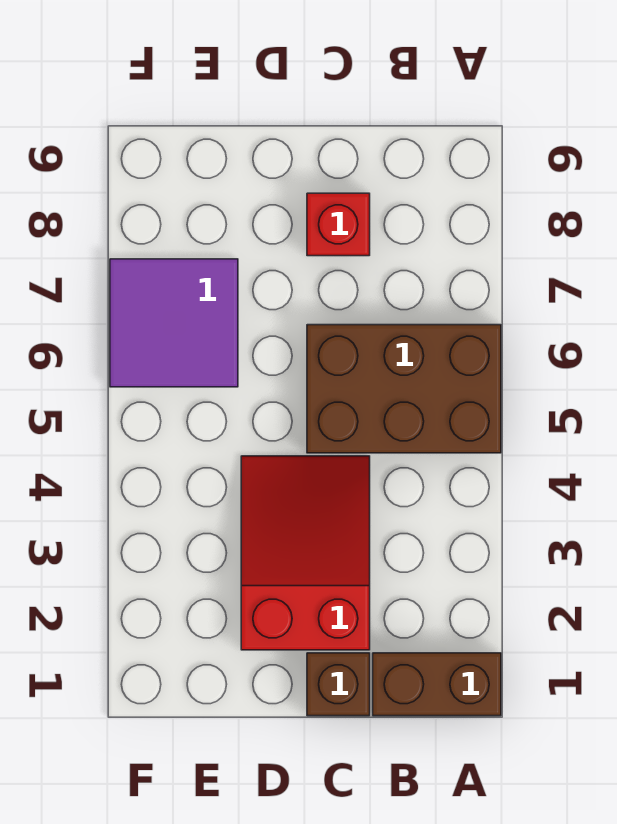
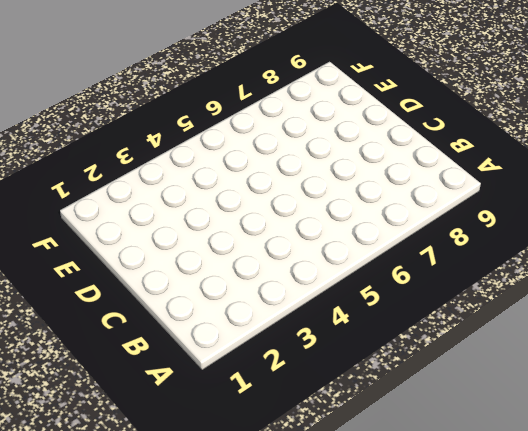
none -> brown 1x2 brick [373,653,501,716]
none -> brown 2x3 brick [307,325,501,453]

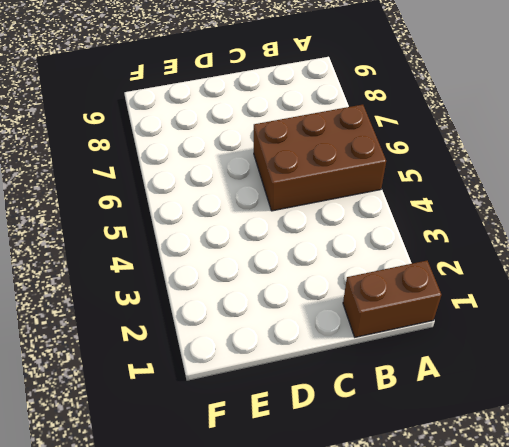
none -> brown 1x1 brick [307,653,370,716]
none -> red 2x3 slope [241,456,370,650]

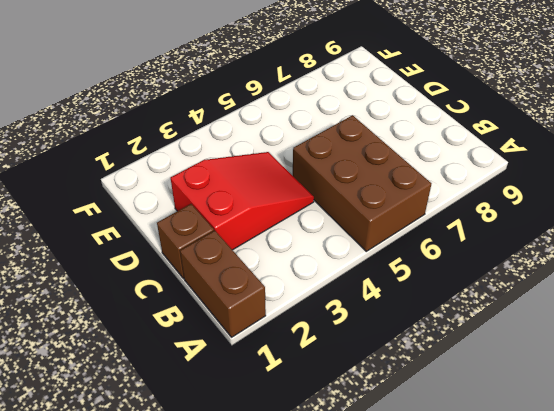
none -> red 1x1 brick [307,193,370,256]
none -> purple 2x2 tile [110,259,238,387]

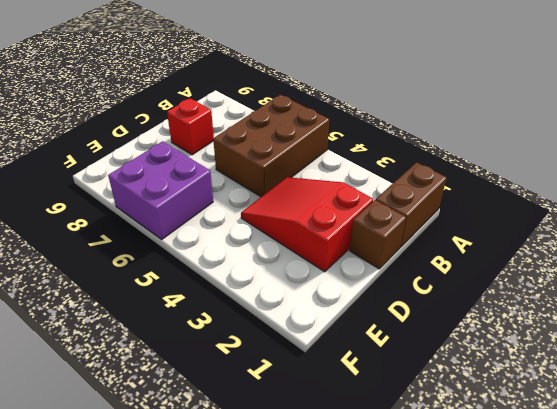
purple 2x2 brick [108,141,213,239] -> purple 2x2 tile [110,259,238,387]

